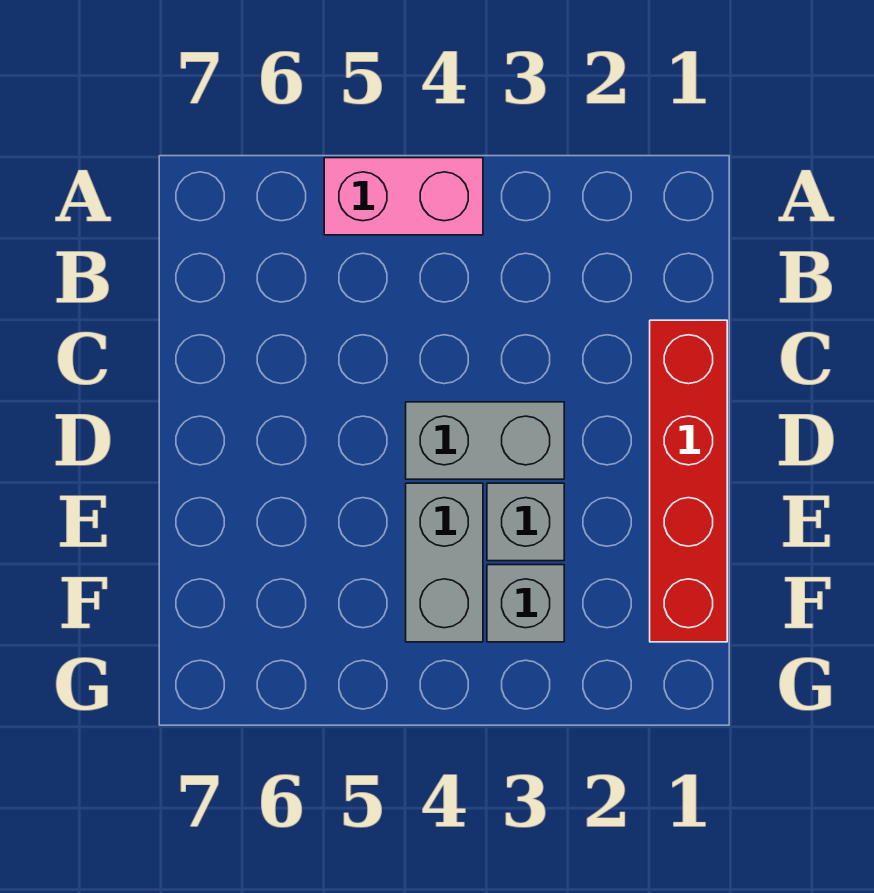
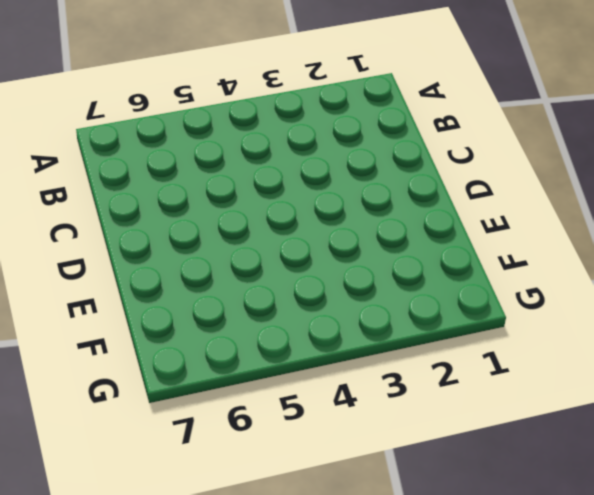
none -> pink 1x2 brick [324,158,483,235]
none -> red 1x4 brick [650,320,727,642]

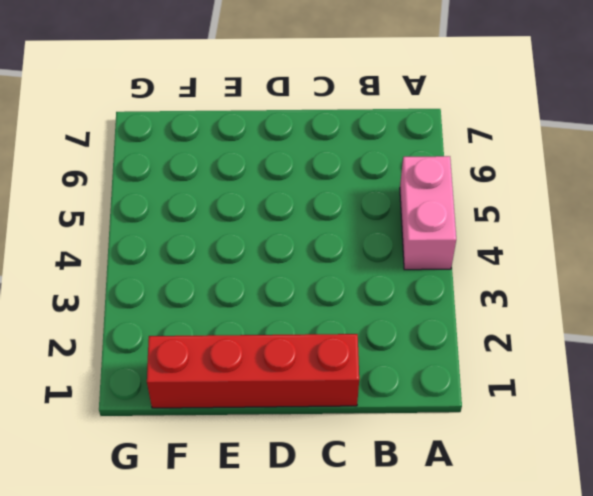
none -> grey 1x2 brick [406,402,564,479]
none -> grey 1x1 brick [487,483,564,561]

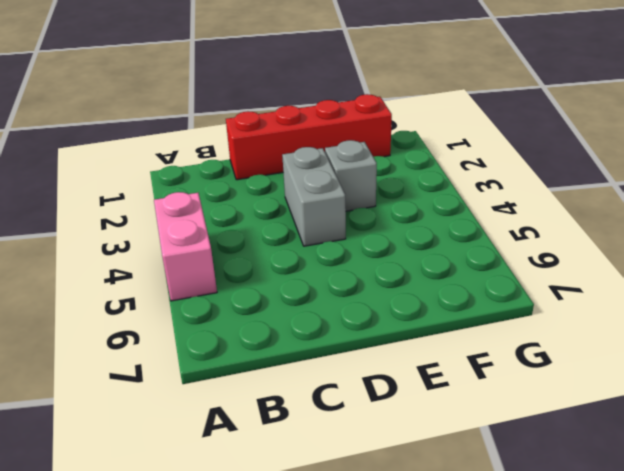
none -> grey 1x2 brick [406,483,483,642]
none -> grey 1x1 brick [487,565,564,642]

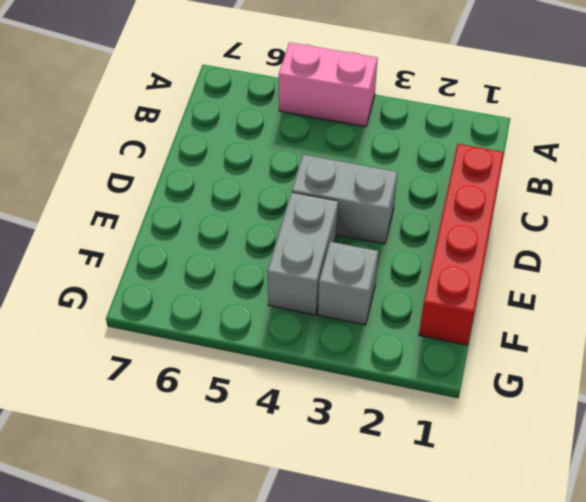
none -> grey 1x1 brick [487,483,564,561]

